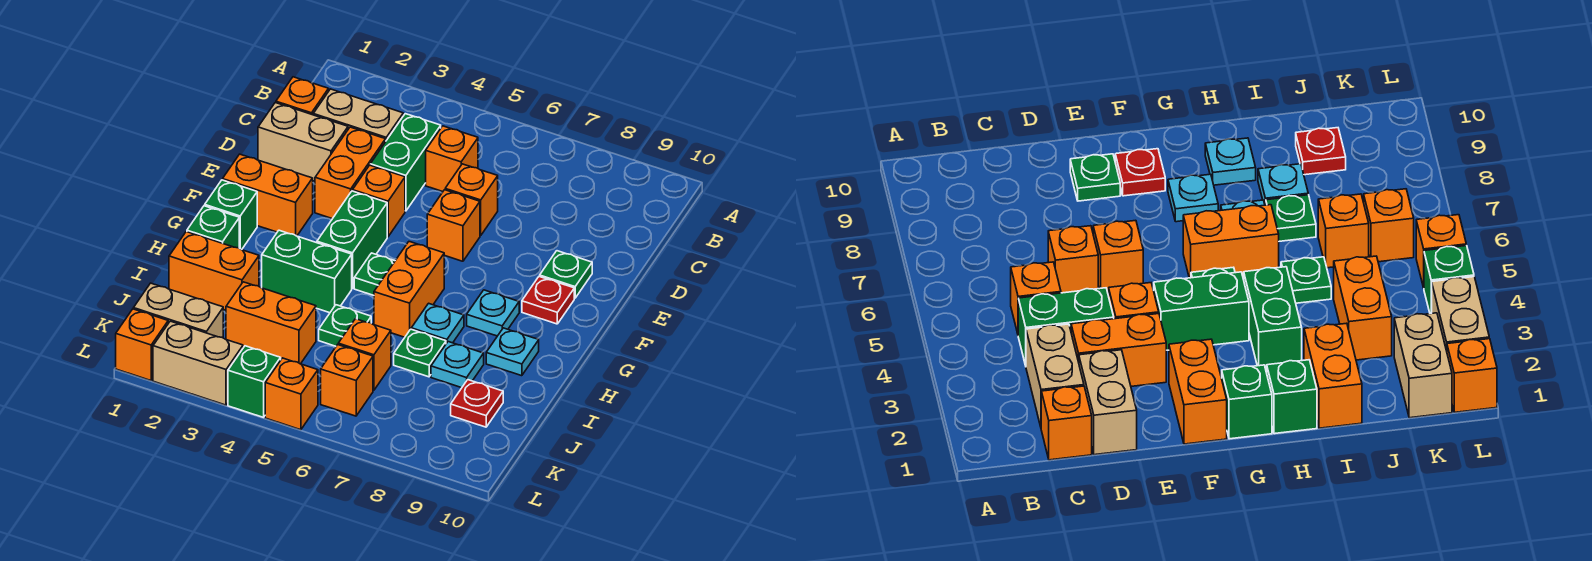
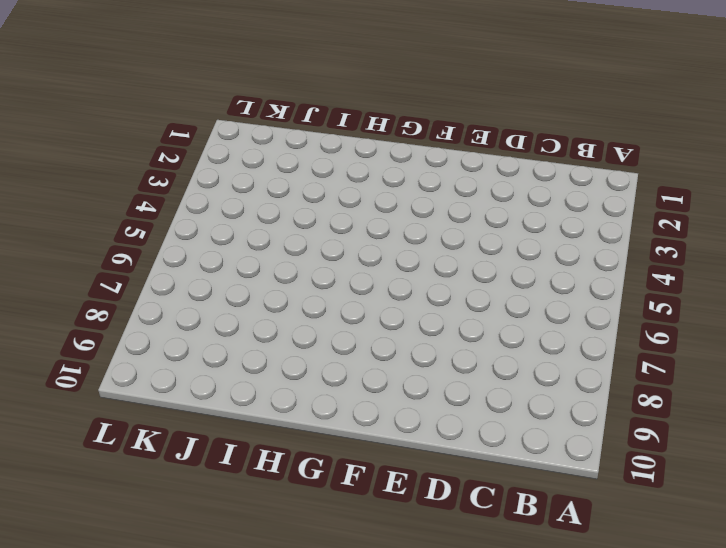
none -> orange 1x1 brick [276,77,329,115]
none -> tan 1x2 brick [313,89,403,140]
none -> green 1x2 brick [370,114,441,211]
none -> orange 1x1 brick [426,126,478,192]

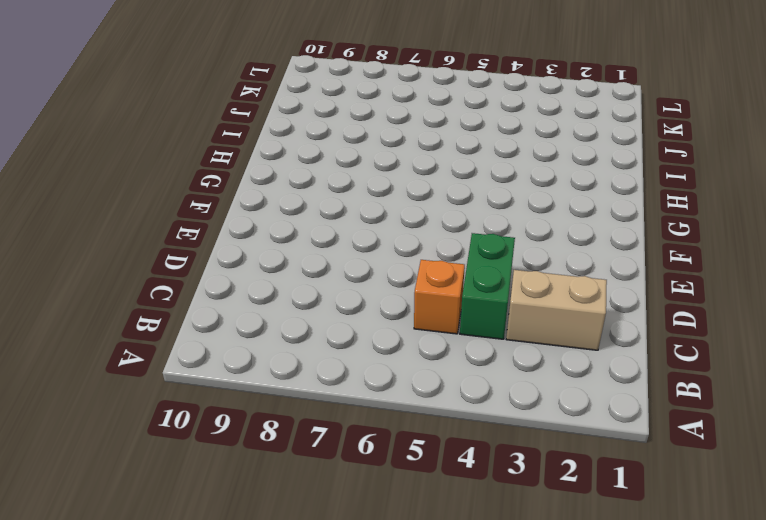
none -> orange 1x1 brick [276,77,329,115]
none -> tan 1x2 brick [258,103,348,181]
none -> orange 1x2 brick [315,127,386,219]
none -> orange 1x1 brick [445,164,498,236]

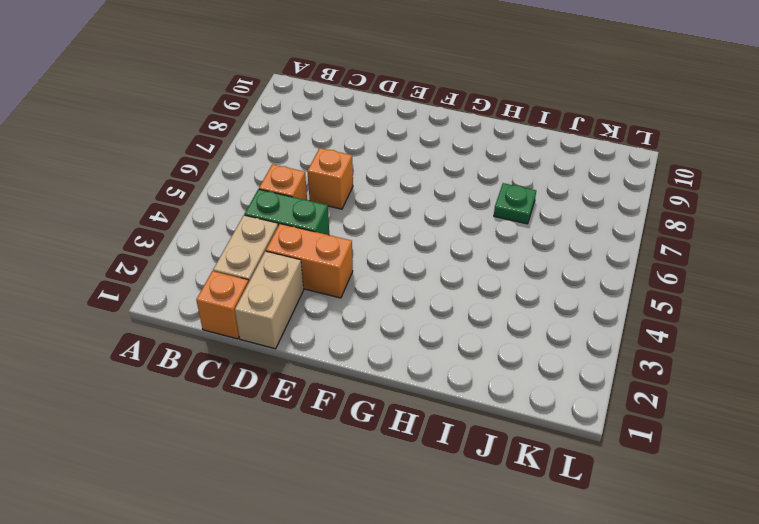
none -> orange 1x1 brick [353,165,405,237]
none -> orange 1x1 brick [427,190,480,261]
none -> green 1x1 plate [540,251,592,298]
none -> orange 1x2 brick [223,154,313,236]

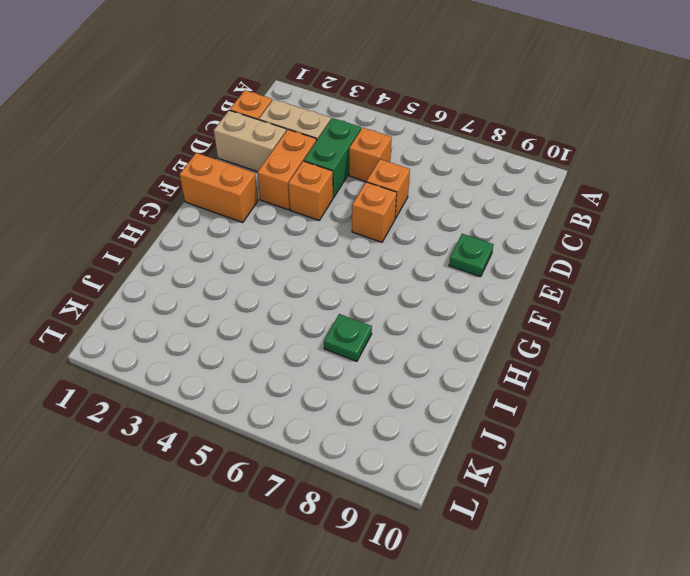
none -> green 1x2 brick [317,191,387,288]
none -> red 1x1 plate [522,276,574,324]
none -> green 1x1 brick [205,180,257,250]
none -> green 1x1 plate [354,253,395,295]

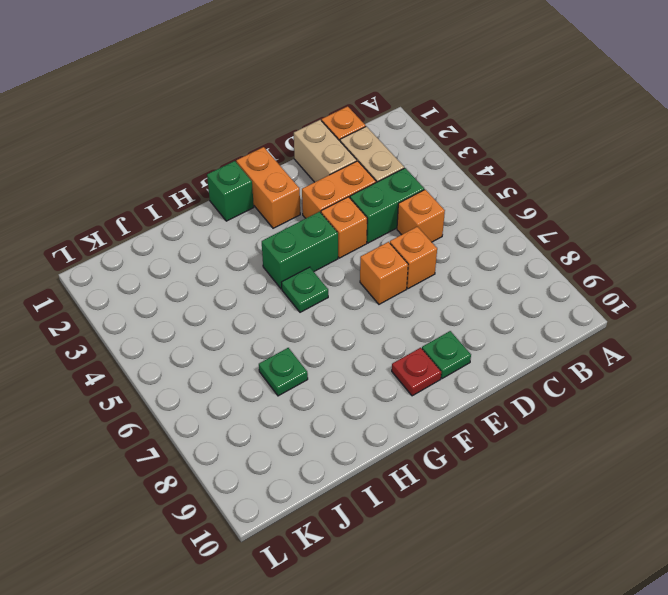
none -> orange 1x2 brick [374,242,444,337]
none -> cyan 1x1 plate [467,290,519,336]
none -> green 1x1 brick [187,206,239,248]
none -> green 1x2 brick [262,230,352,313]

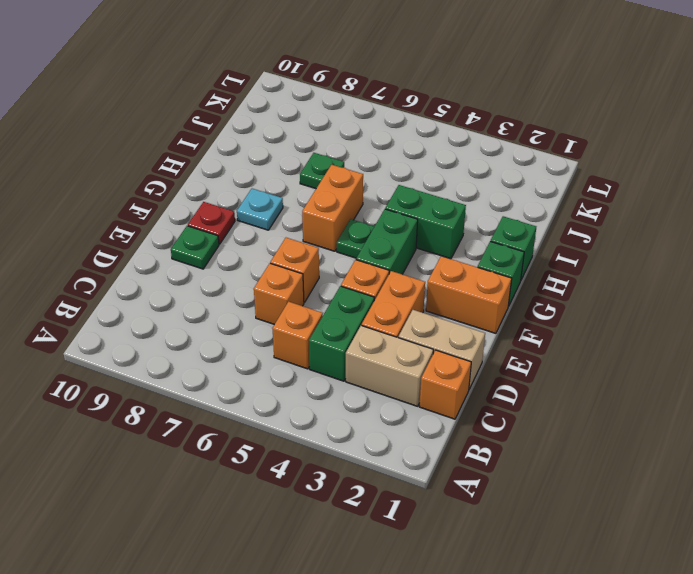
none -> cyan 1x1 plate [411,303,464,344]
none -> cyan 1x1 plate [486,328,539,376]
none -> orange 1x2 brick [169,232,259,310]
none -> green 1x1 plate [319,305,371,346]

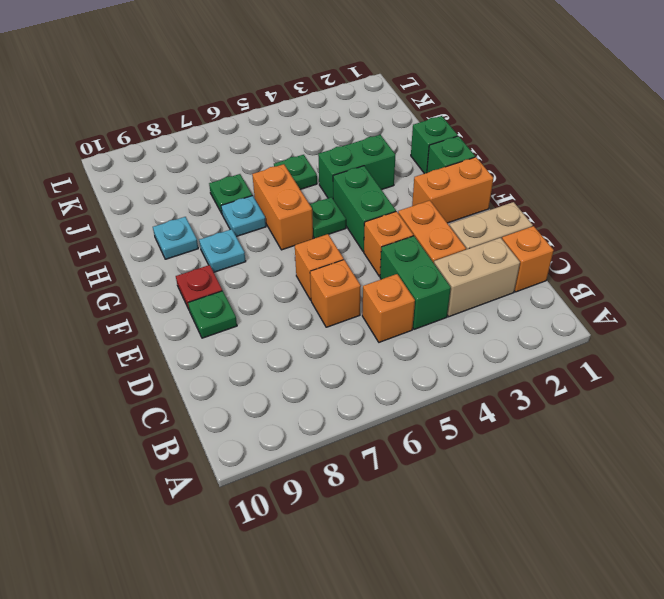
none -> orange 1x2 brick [169,232,259,310]
none -> cyan 1x1 plate [431,342,484,388]
none -> orange 1x2 brick [226,282,316,364]
none -> orange 1x1 brick [338,319,391,390]

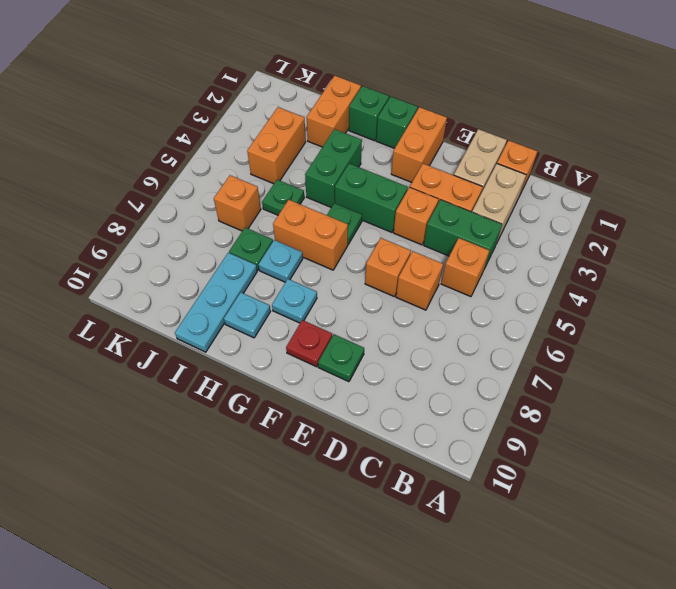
cyan 1x3 plate [175,253,257,352] -> cyan 1x1 plate [431,342,484,388]
none -> red 1x1 plate [451,380,503,427]
none -> tan 1x2 brick [133,283,223,338]
none -> orange 1x1 brick [321,345,373,416]
none -> orange 1x1 brick [116,309,168,380]

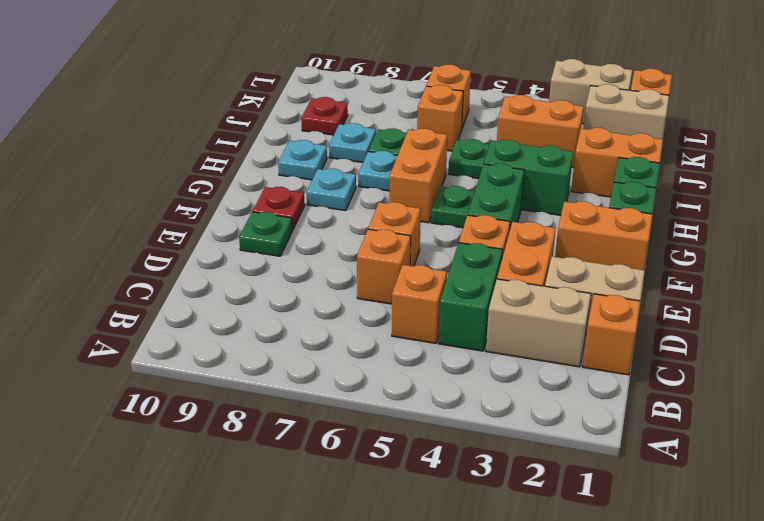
none -> green 1x1 brick [228,346,281,417]
none -> orange 1x1 brick [265,358,318,430]

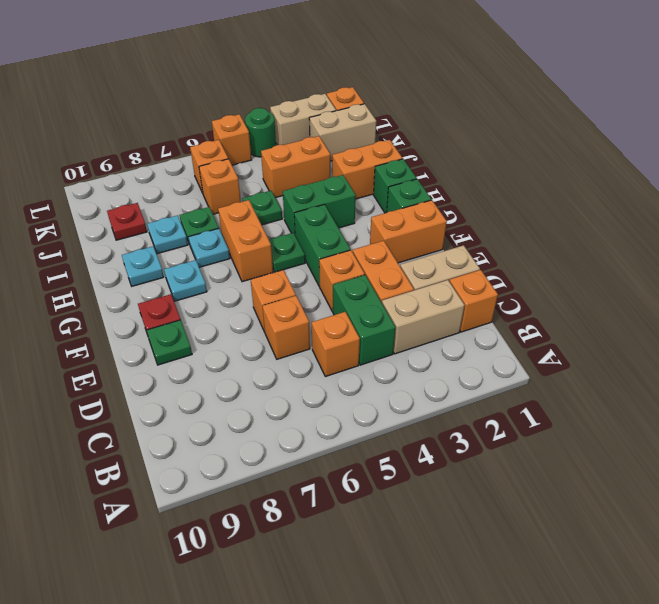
green 1x1 round brick [245,108,276,157] -> green 1x1 brick [228,346,281,417]

